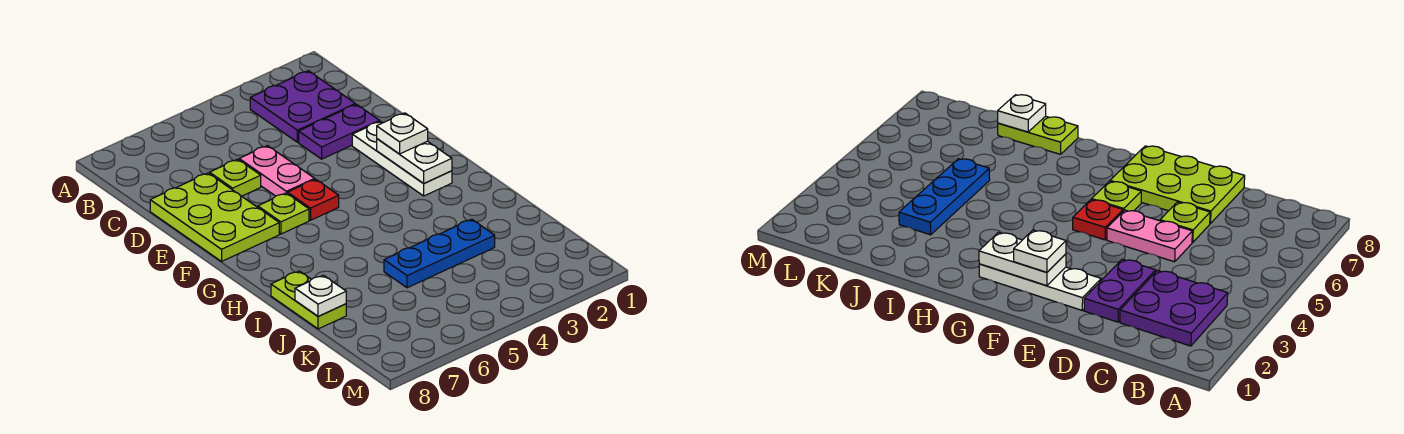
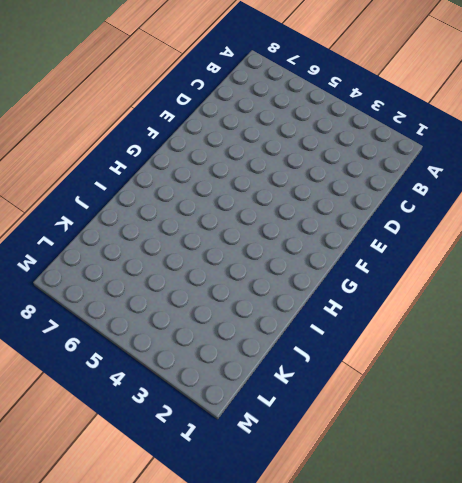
none -> purple 2x2 plate [250,71,355,142]
none -> purple 1x2 plate [299,104,380,159]
none -> pink 1x2 plate [239,146,315,196]

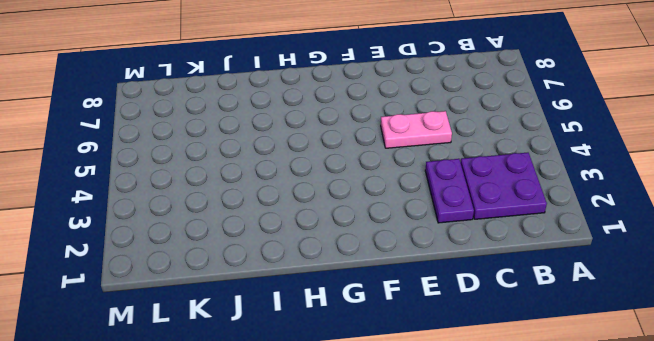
none -> lime 1x1 plate [210,159,261,196]
none -> lime 2x3 plate [150,173,279,261]
none -> white 1x3 plate [352,121,452,196]

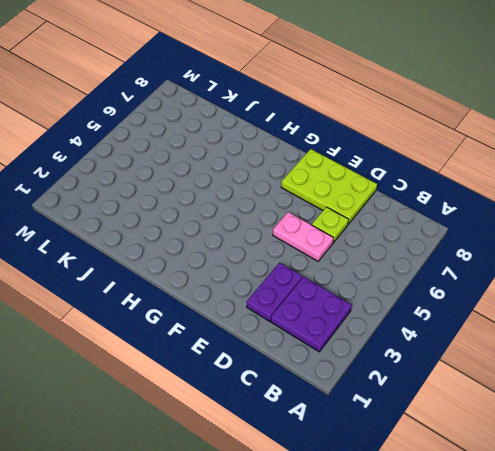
none -> white 1x3 plate [352,121,452,196]
none -> red 1x1 plate [288,179,339,220]
none -> lime 1x1 plate [258,193,309,234]

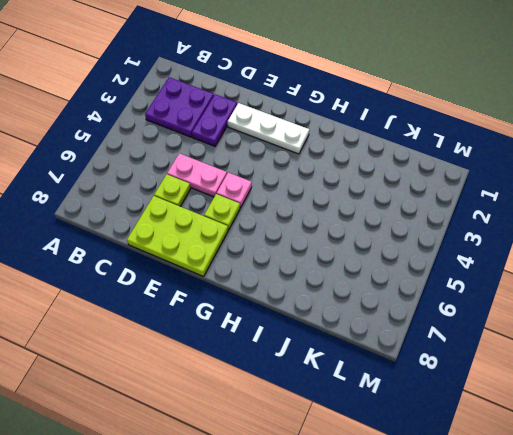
pink 1x1 plate [217,173,252,208] -> red 1x1 plate [288,179,339,220]
none -> lime 1x2 plate [271,271,346,329]
none -> blue 1x3 plate [384,219,495,288]
none -> white 1x2 plate [377,139,452,183]

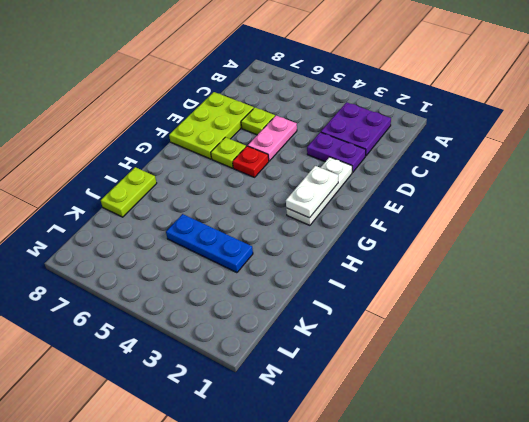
none -> white 1x1 plate [295,275,346,316]
none -> white 1x1 plate [377,113,428,154]

